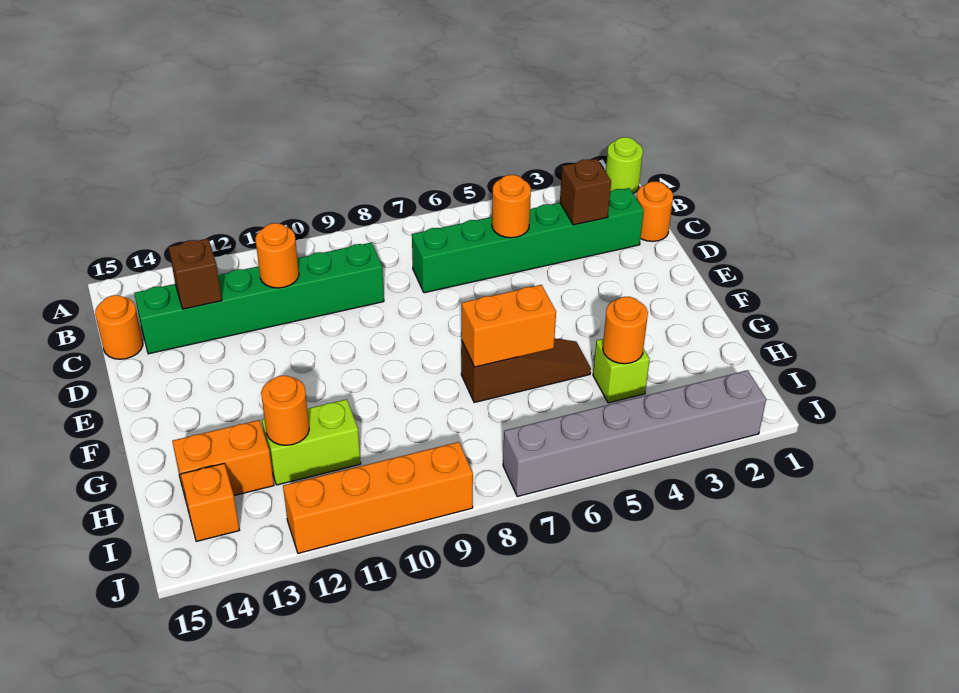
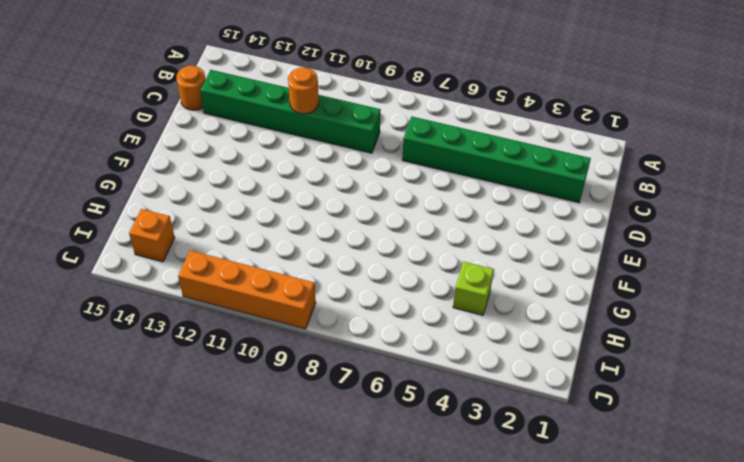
none -> lime 1x1 round brick [606,137,643,193]
none -> orange 1x1 round brick [636,182,673,241]
none -> brown 1x3 slope [461,338,591,403]

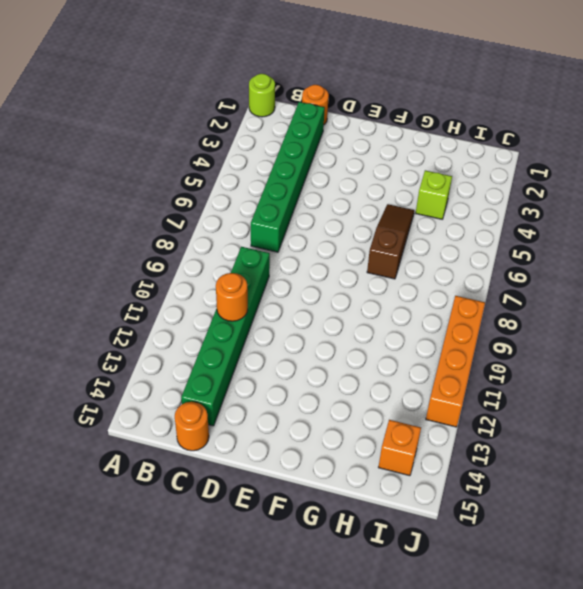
none -> lime 1x2 brick [262,399,361,485]
none -> orange 1x2 brick [172,420,274,499]
none -> grey 1x6 brick [503,370,766,497]

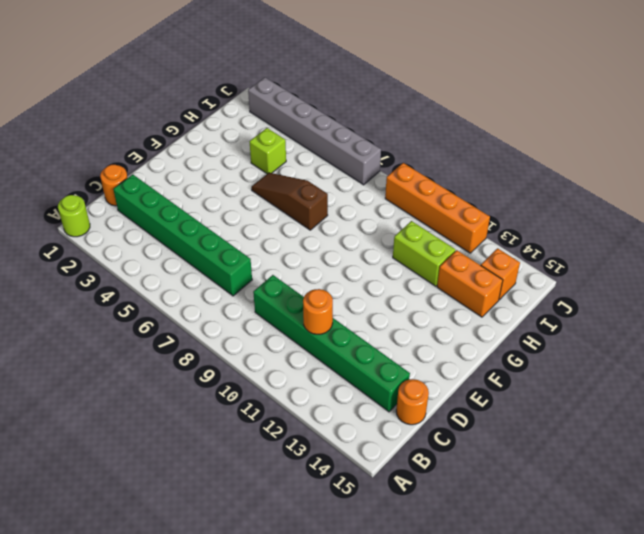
none -> brown 1x1 brick [560,159,611,225]
none -> orange 1x1 round brick [492,175,531,238]
none -> brown 1x1 brick [169,239,222,309]

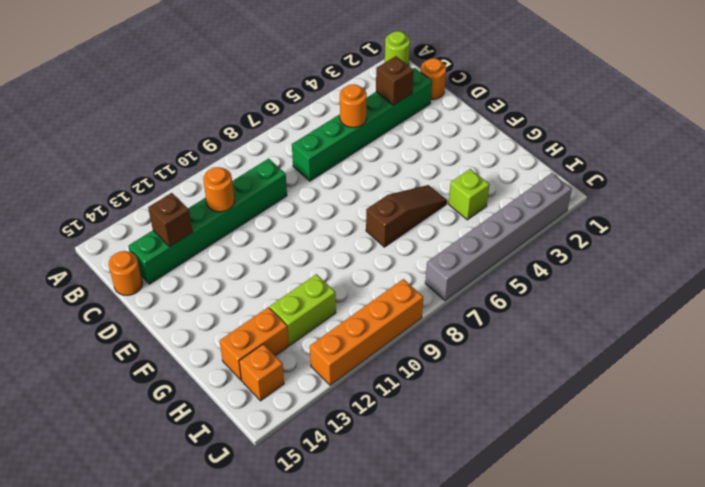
none -> orange 1x2 brick [462,285,556,367]
none -> orange 1x1 round brick [603,297,648,364]
none -> orange 1x1 round brick [261,376,309,445]

